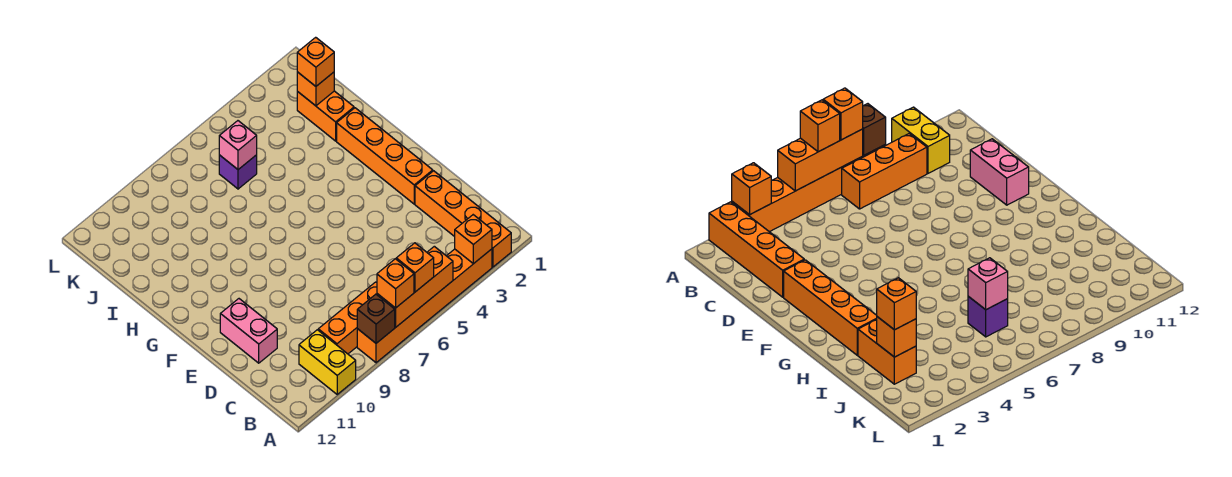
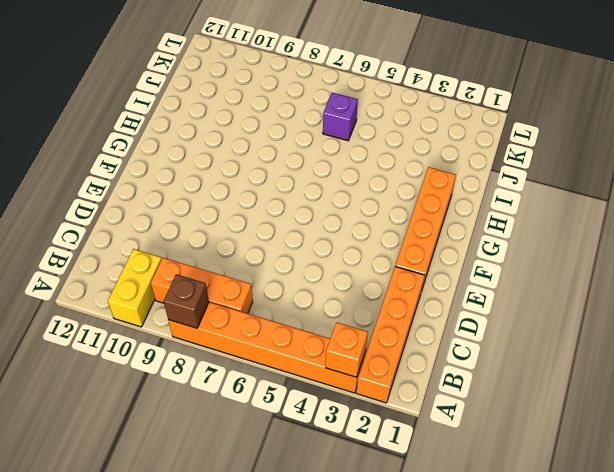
none -> pink 1x2 brick [220,299,277,363]
none -> orange 1x2 brick [297,91,354,141]
none -> orange 1x3 brick [377,246,453,328]

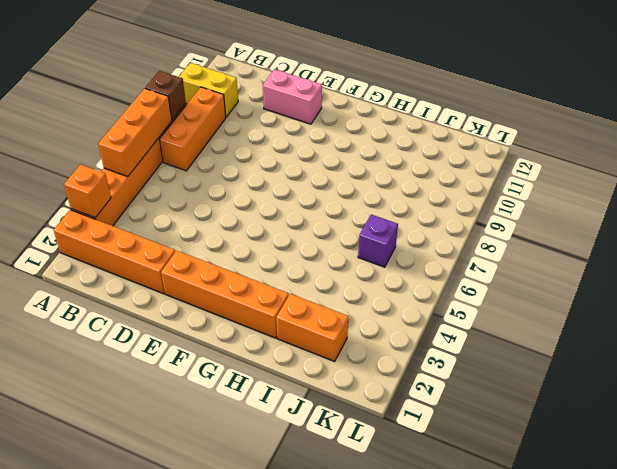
none -> orange 1x1 brick [297,72,334,106]
none -> pink 1x1 brick [219,121,257,170]
none -> orange 1x1 brick [396,243,434,292]

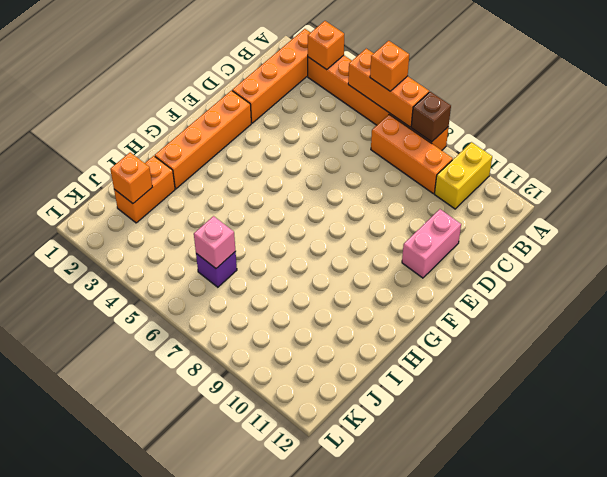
none -> orange 1x1 brick [377,259,414,308]
none -> orange 1x1 brick [297,37,334,86]

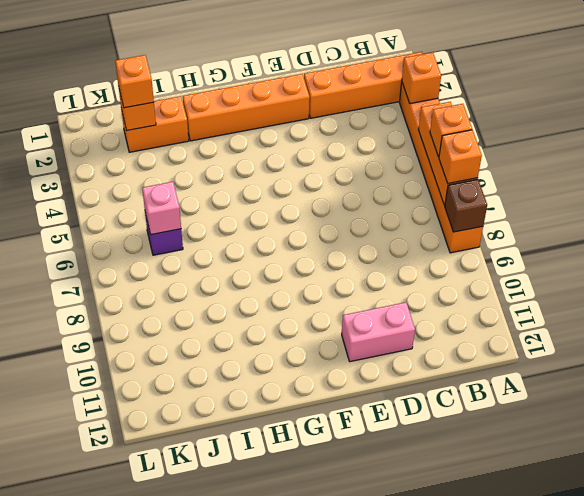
none -> yellow 1x2 brick [299,330,356,394]
none -> orange 1x3 brick [318,282,377,354]

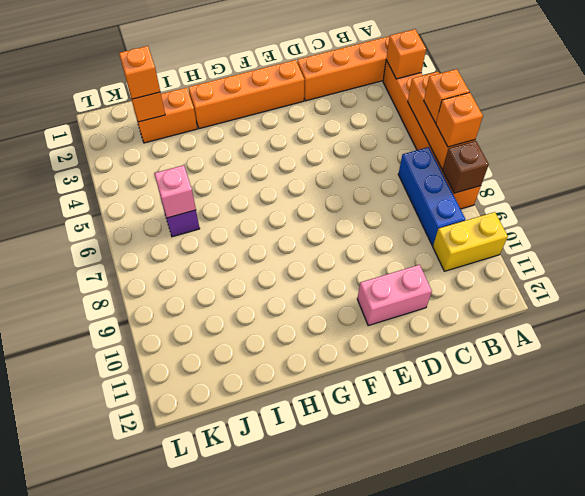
blue 1x3 brick [398,147,465,246] -> orange 1x3 brick [318,282,377,354]

